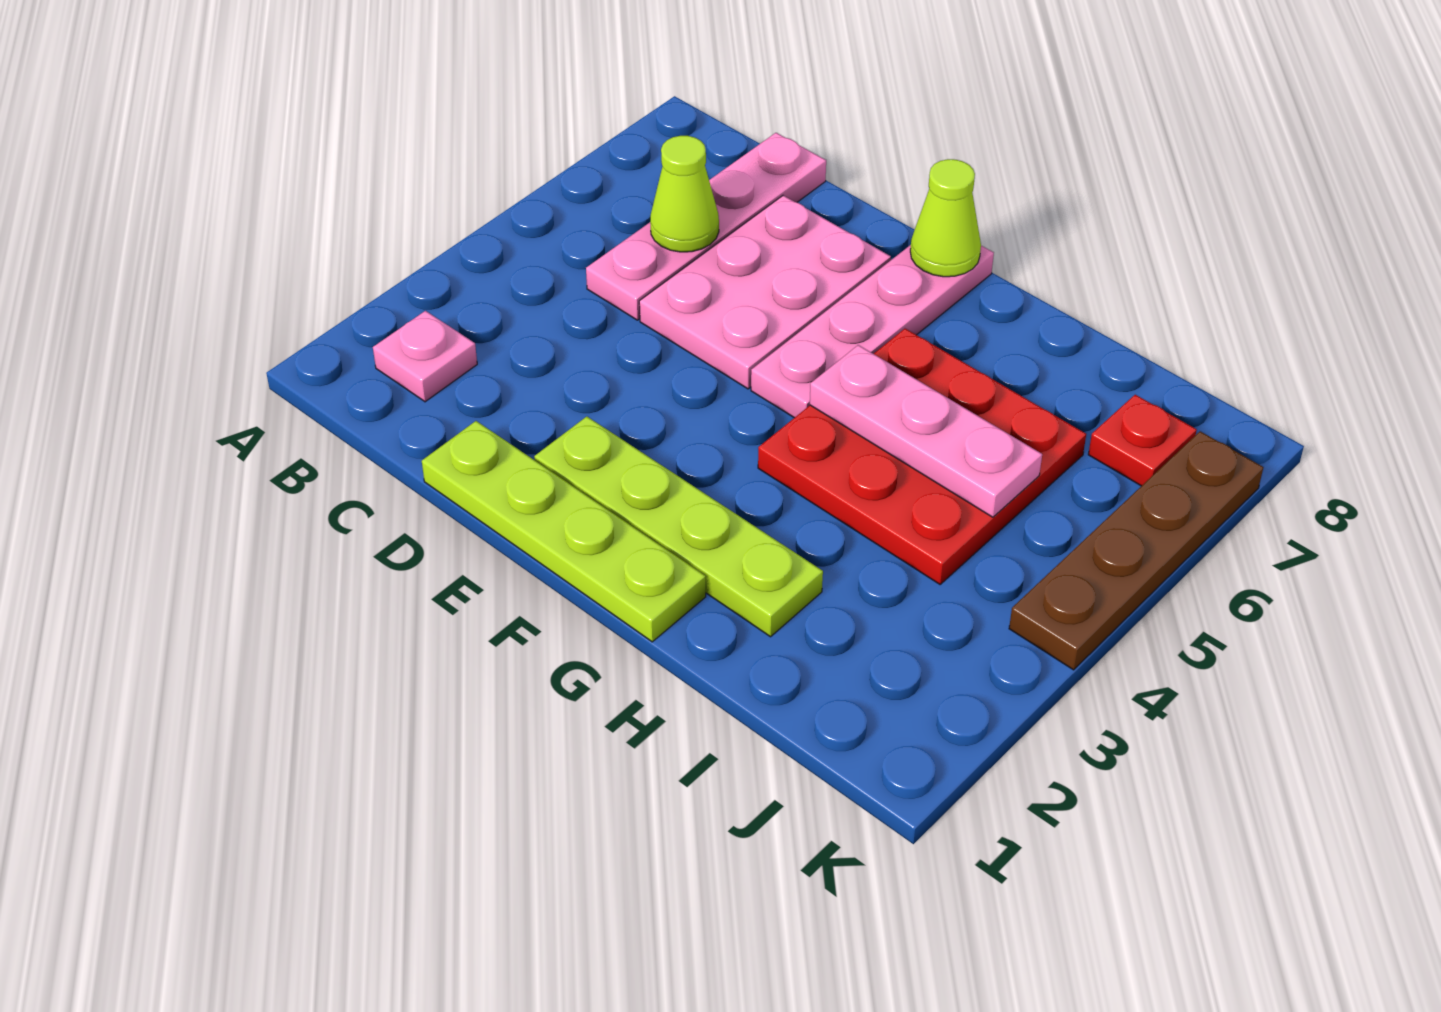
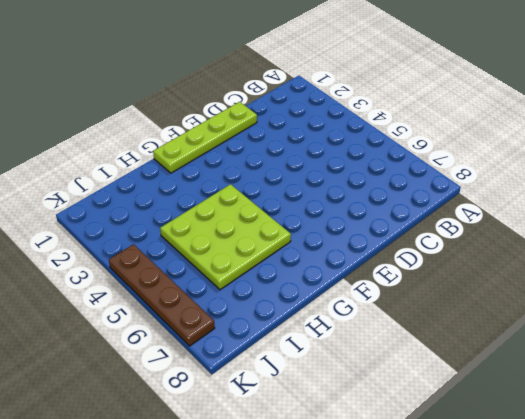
lime 3x3 plate [160,184,291,290] -> red 3x3 plate [758,329,1086,584]
none -> pink 1x1 plate [373,311,477,402]
none -> pink 1x4 plate [586,133,826,320]
none -> pink 2x3 plate [639,195,891,389]

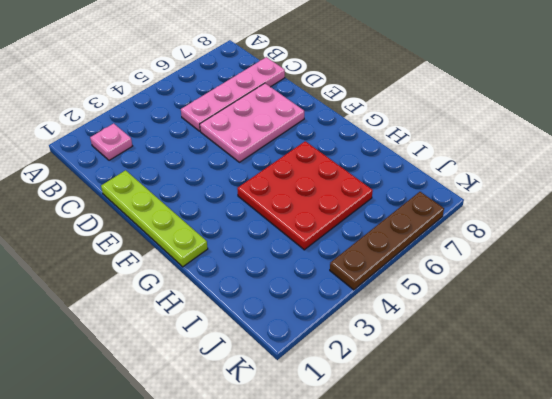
none -> lime 1x4 plate [534,416,823,637]
none -> pink 1x4 plate [751,245,994,418]
none -> red 1x1 plate [1088,395,1197,486]

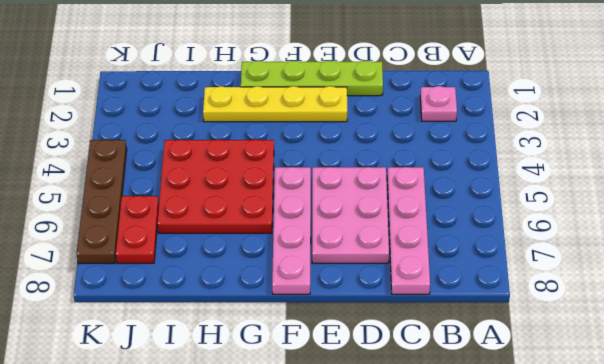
yellow 1x4 plate [203,86,347,122] -> lime 1x4 plate [534,416,823,637]
red 1x2 plate [116,196,159,263] -> red 1x1 plate [1088,395,1197,486]
none -> lime 1x1 cone [650,136,719,252]
none -> lime 1x1 cone [910,159,981,277]
none -> pink 1x3 plate [810,345,1042,517]

